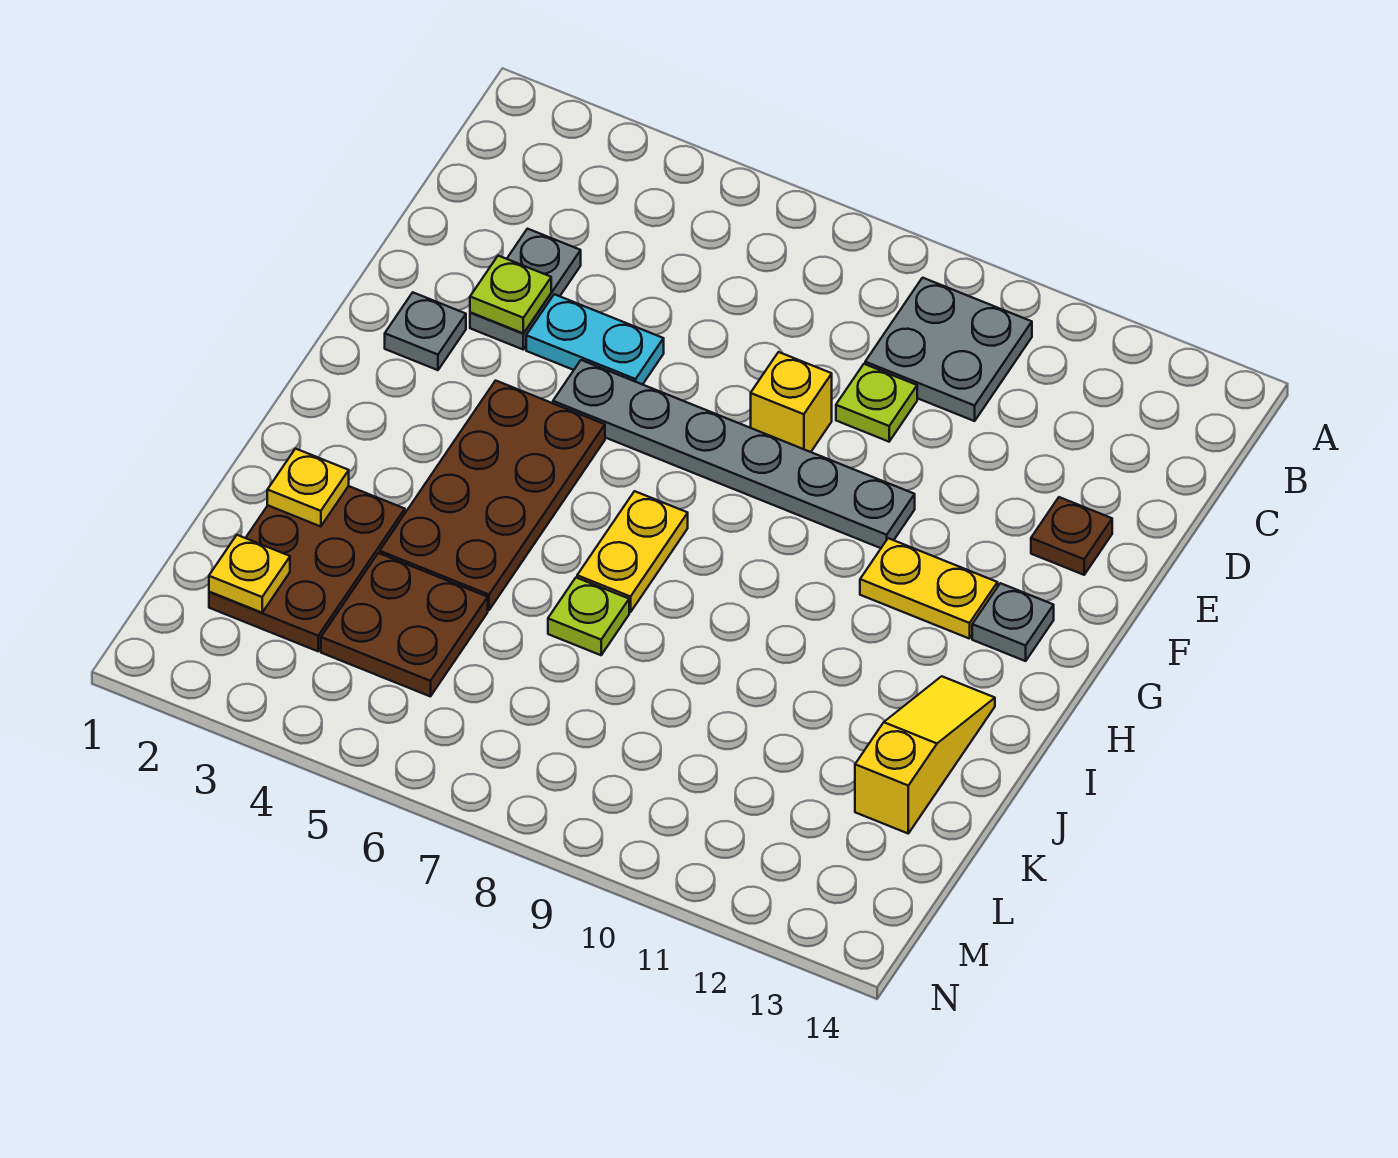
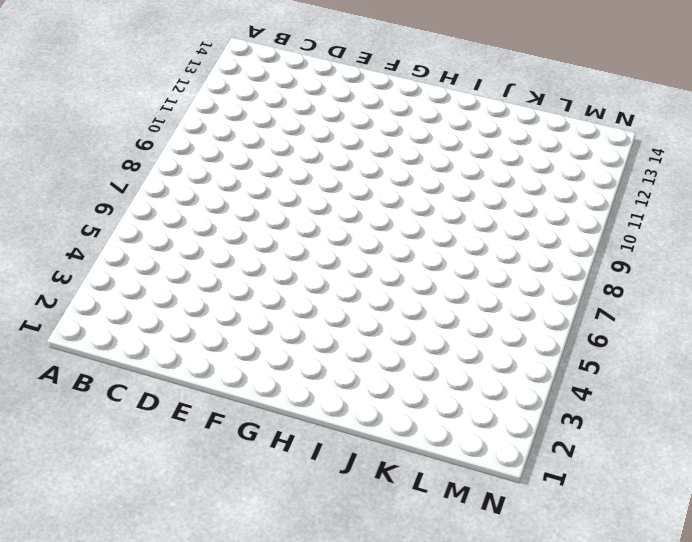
none -> grey 2x2 plate [865,278,1032,421]
none -> grey 1x2 plate [470,229,581,349]
none -> lime 1x1 plate [836,364,917,442]

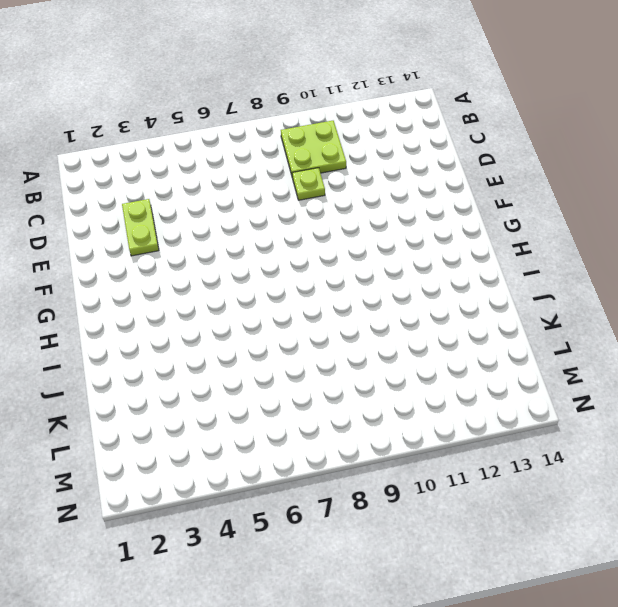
lime 2x2 plate [281,121,346,178] -> grey 2x2 plate [865,278,1032,421]
lime 1x2 plate [122,199,159,256] -> grey 1x2 plate [470,229,581,349]
none -> cyan 1x2 plate [526,294,664,385]
none -> yellow 1x1 brick [751,352,832,452]
none -> brown 1x1 plate [1031,497,1112,575]

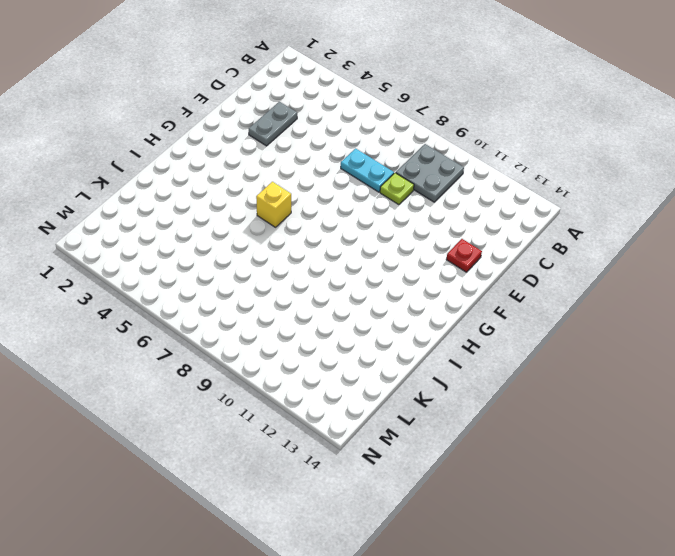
cyan 1x2 plate [341,149,394,192] -> cyan 1x2 plate moved to [526,294,664,385]
red 1x1 plate [446,239,482,272] -> brown 1x1 plate [1031,497,1112,575]
yellow 1x1 brick [256,182,291,227] -> yellow 1x1 brick moved to [751,352,832,452]
none -> grey 1x1 plate [385,293,466,370]
none -> grey 1x6 plate [553,360,915,548]
none -> brown 2x4 plate [380,381,605,610]

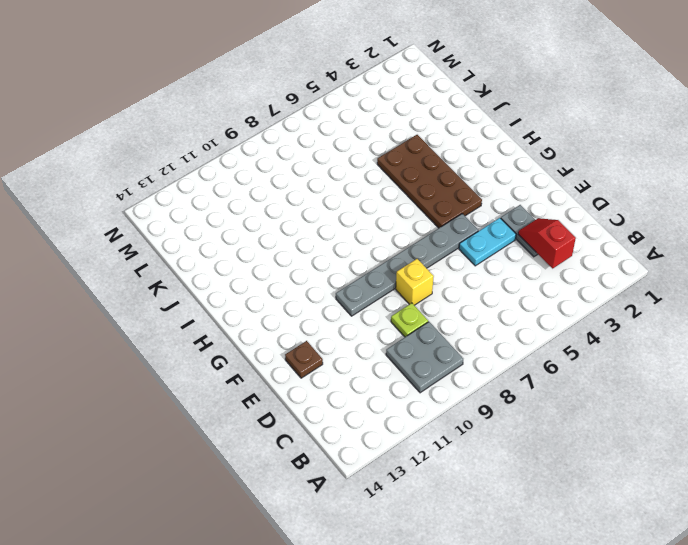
red 1x2 slope [518,218,576,268] -> none
none -> grey 1x1 plate [385,293,466,370]
none -> yellow 1x2 plate [860,538,998,639]
none -> grey 1x1 plate [972,583,1054,661]

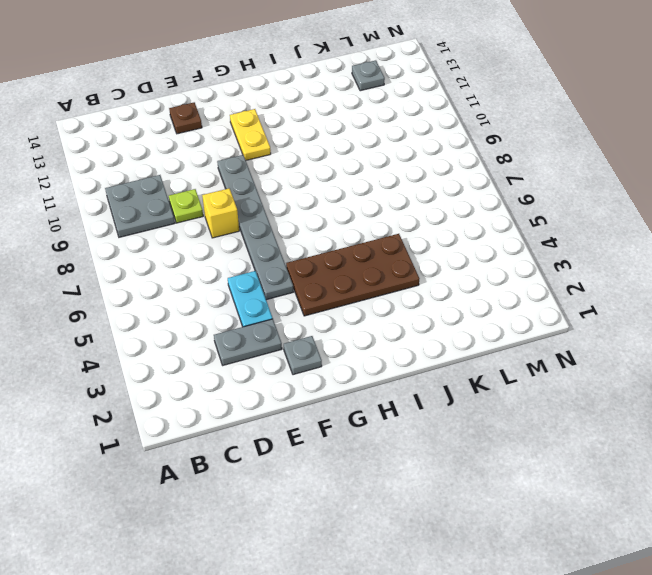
grey 1x1 plate [352,60,385,91] -> grey 1x1 plate moved to [972,583,1054,661]
none -> yellow 1x2 plate [577,491,688,612]
none -> yellow 1x3 slope [855,676,995,833]
none -> brown 2x3 plate [209,486,405,651]

